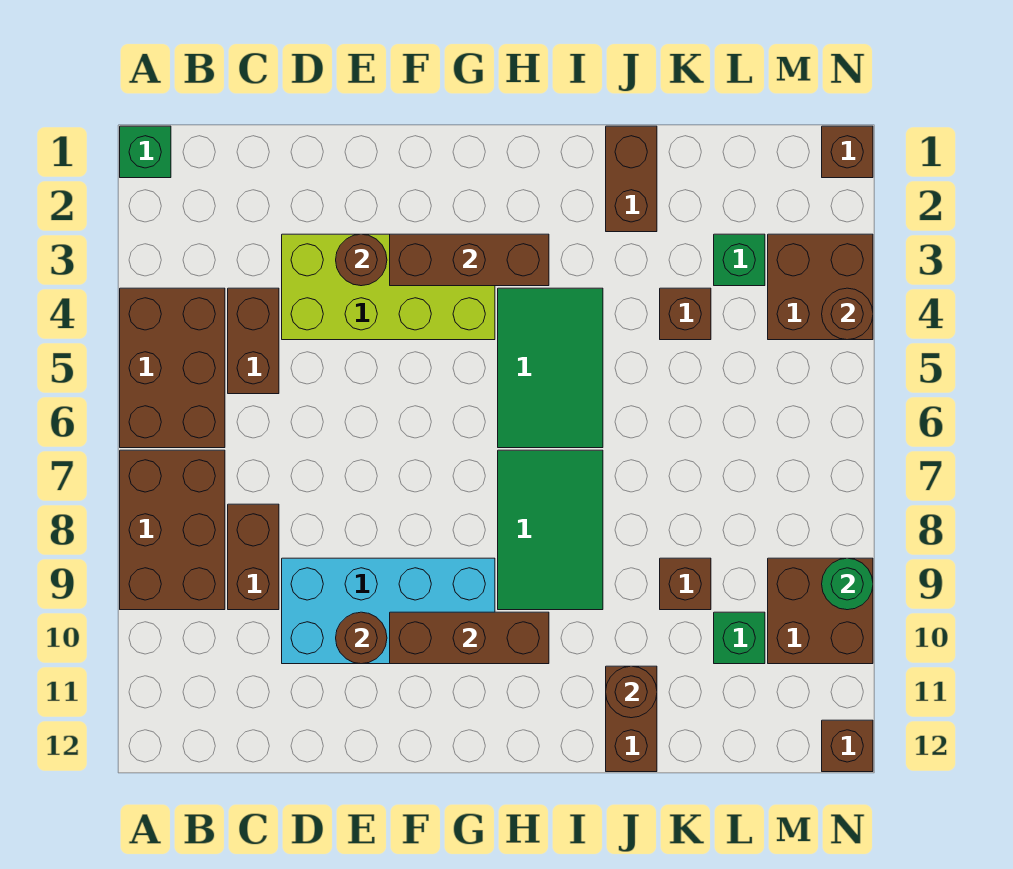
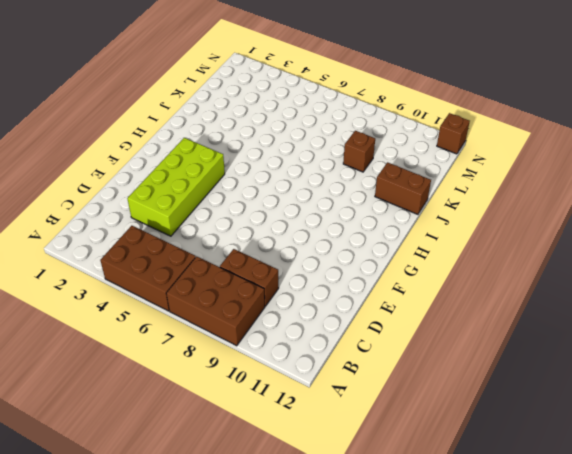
none -> green 1x1 brick [120,126,171,178]
none -> brown 1x2 brick [228,288,279,394]
none -> cyan 2x4 brick [282,558,495,664]

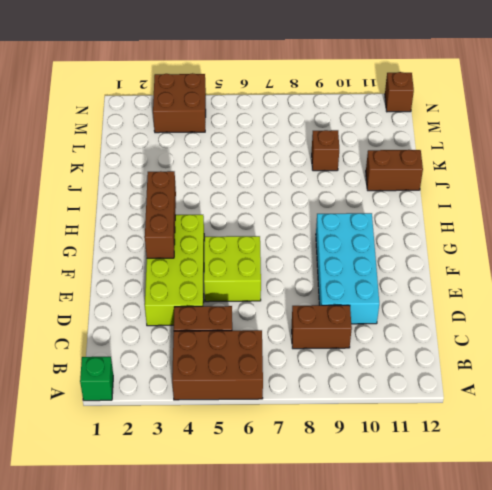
lime 2x2 brick [204,236,261,302] -> none
none -> brown 2x3 brick [120,450,225,610]
none -> green 2x3 tile [498,288,603,448]
none -> green 2x3 tile [498,450,603,610]

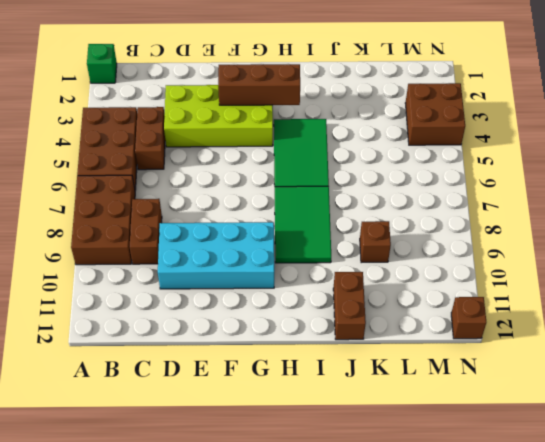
none -> brown 1x2 brick [606,126,657,232]
none -> brown 1x1 brick [660,288,711,340]
none -> green 1x1 brick [714,234,765,286]

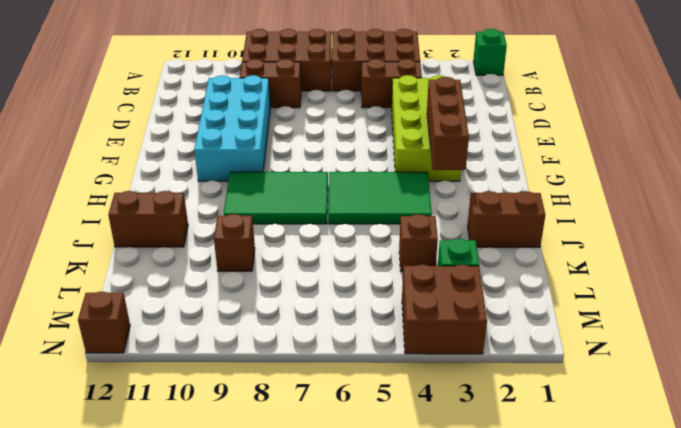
none -> green 1x1 brick [714,612,765,664]
none -> brown 2x2 brick [768,558,873,664]
none -> brown 1x1 brick [822,126,873,178]

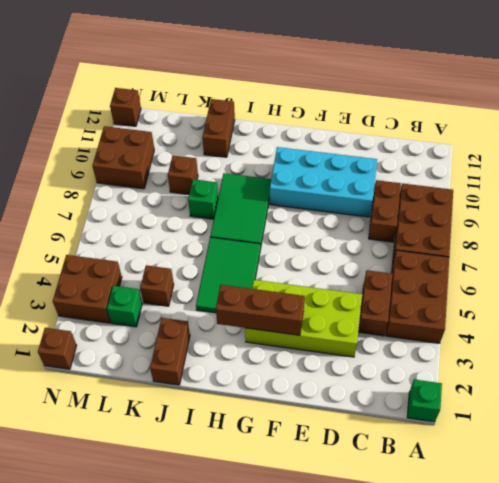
green 1x1 brick [188,179,218,219] -> green 1x1 brick moved to [714,612,765,664]
none -> brown 1x1 round brick [336,234,387,286]
none -> brown 1x1 round brick [336,612,387,664]
none -> brown 1x3 brick [390,612,549,664]

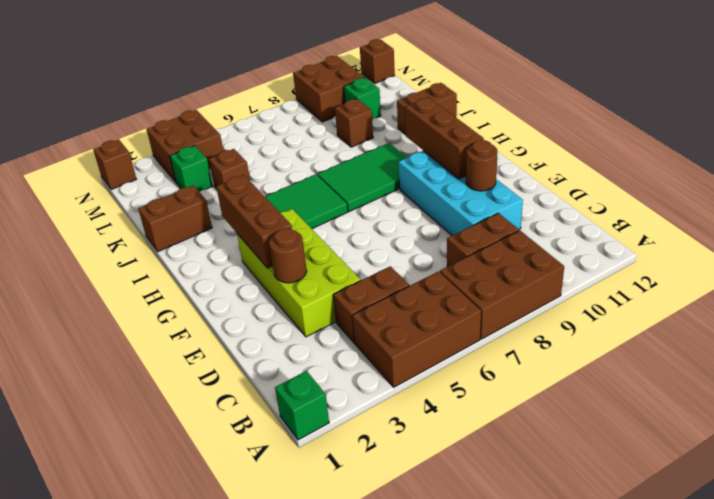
none -> brown 1x1 round brick [606,666,657,718]
none -> brown 1x1 round brick [822,288,873,340]
none -> green 1x1 round brick [822,558,873,610]

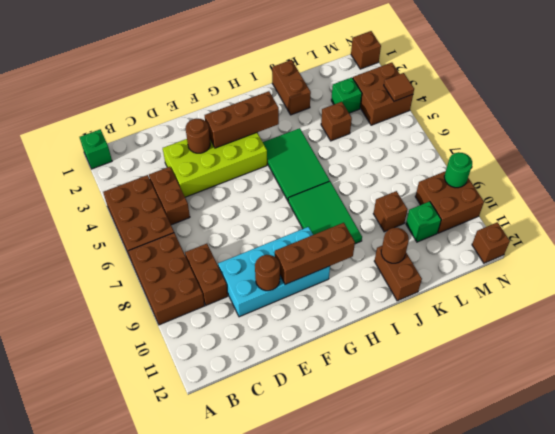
brown 1x1 tile [384,73,414,101] -> brown 1x1 round brick [822,288,873,340]

